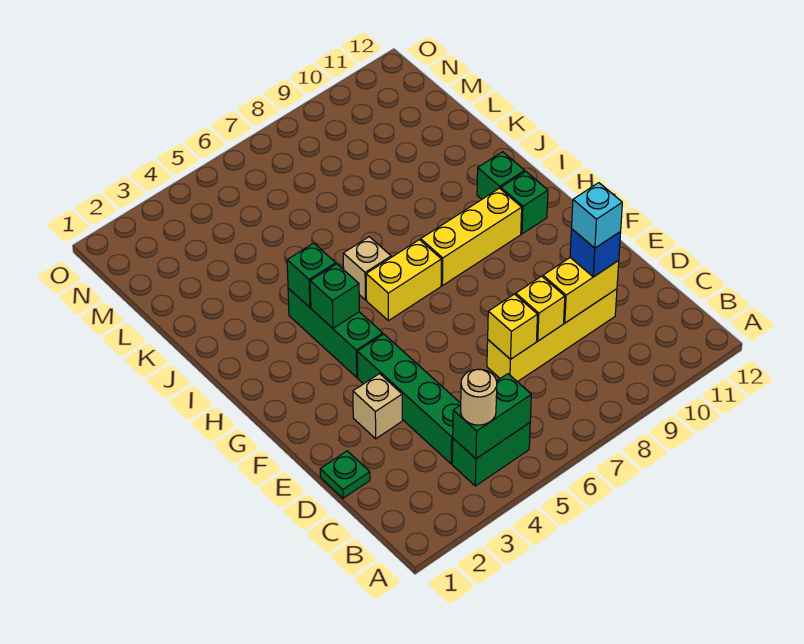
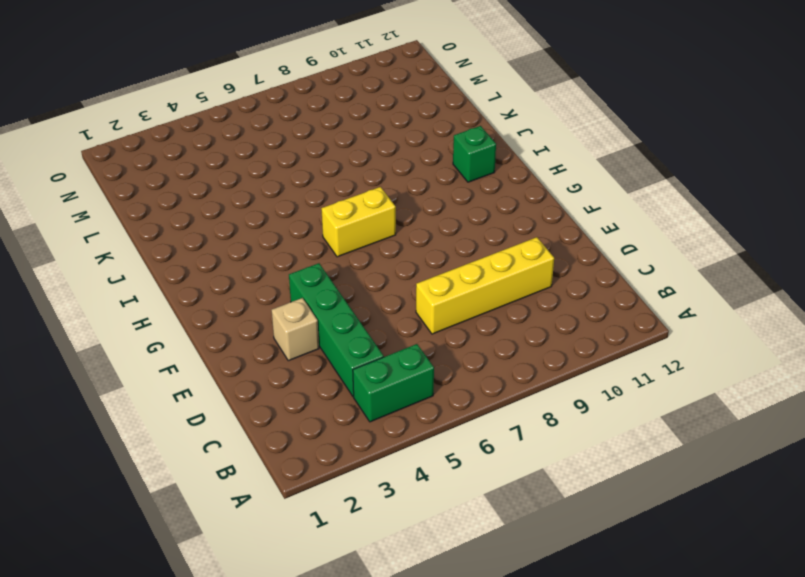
none -> green 1x1 plate [320,451,370,498]
none -> green 1x3 brick [288,288,383,377]
none -> yellow 1x3 brick [421,188,522,286]

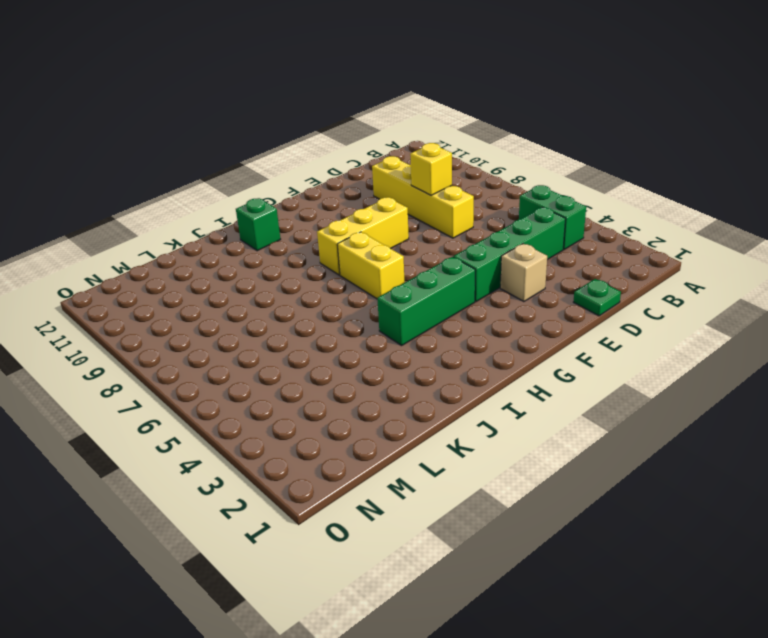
yellow 1x3 brick [317,197,409,275] -> yellow 1x3 brick turned to [421,188,522,286]
none -> green 1x1 brick [501,172,548,234]
none -> tan 1x1 brick [343,237,391,300]
none -> green 1x2 brick [453,374,531,459]

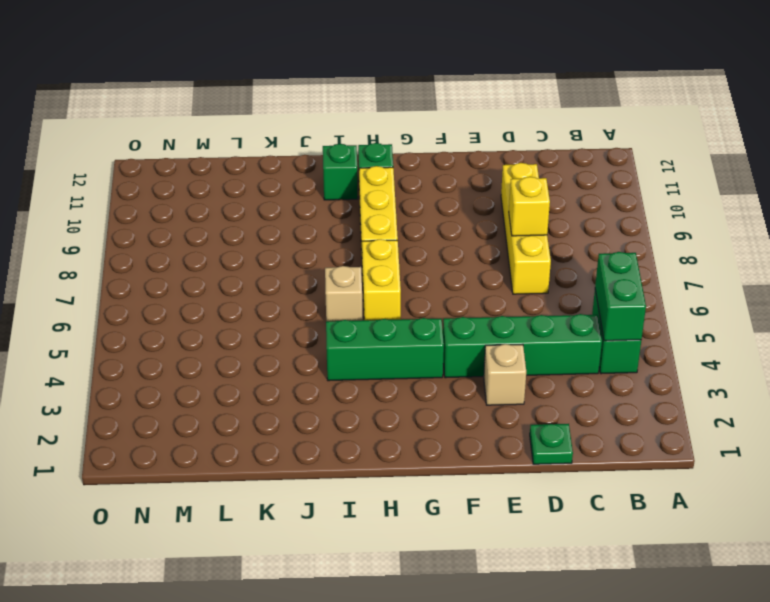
none -> yellow 1x1 brick [488,294,538,359]
none -> yellow 1x2 brick [543,258,619,323]
none -> green 1x1 brick [310,264,359,328]

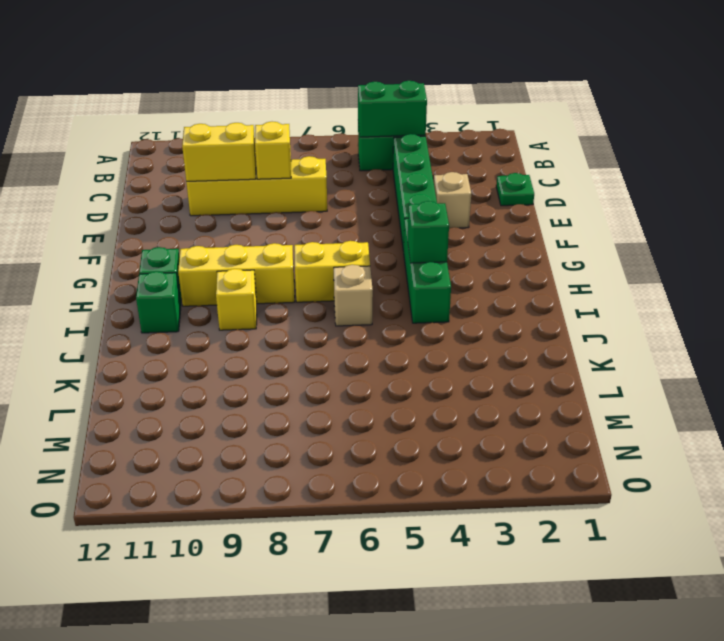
yellow 1x1 brick [216,269,257,330] -> yellow 1x1 brick moved to [488,294,538,359]
none -> green 1x1 brick [287,243,336,307]
none -> tan 1x1 round brick [461,369,497,425]
none -> blue 1x1 brick [570,229,621,277]

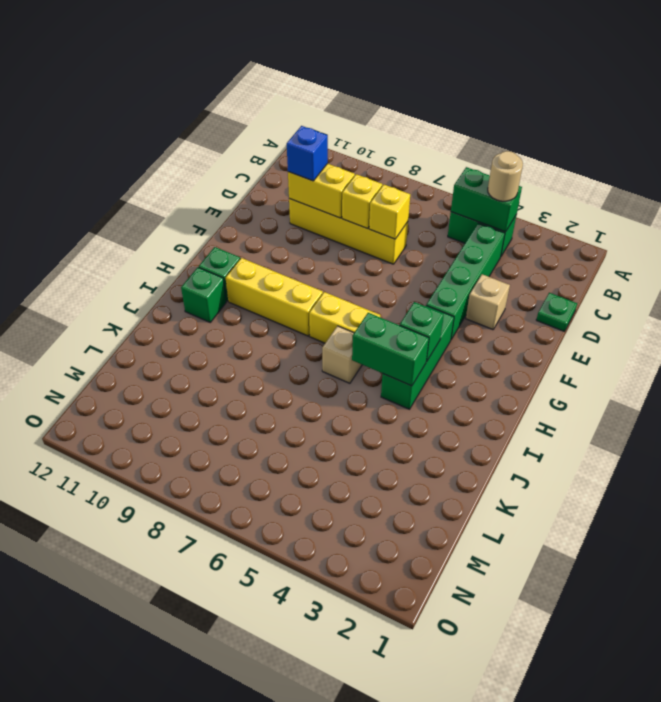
green 1x2 brick [352,313,429,386] -> green 1x1 brick [287,243,336,307]
none -> cyan 1x1 brick [572,183,622,248]

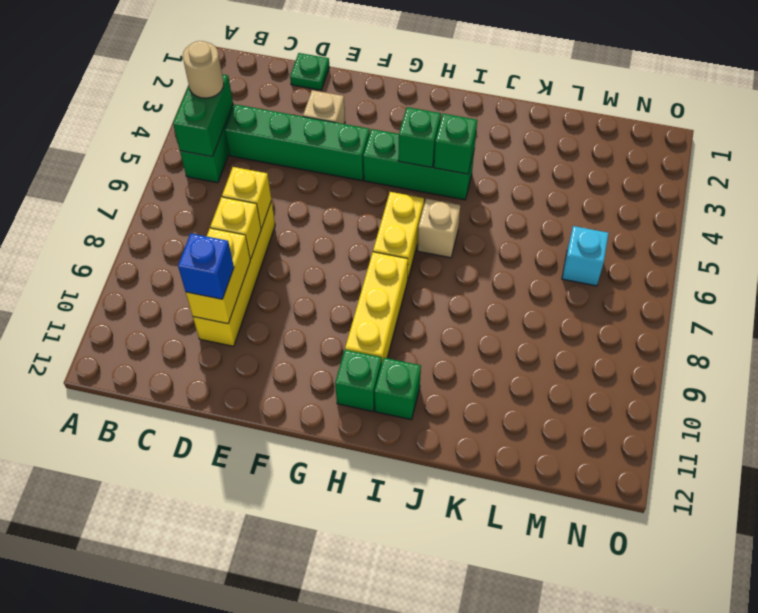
cyan 1x1 brick [562,226,609,286] -> cyan 1x1 brick moved to [572,183,622,248]

